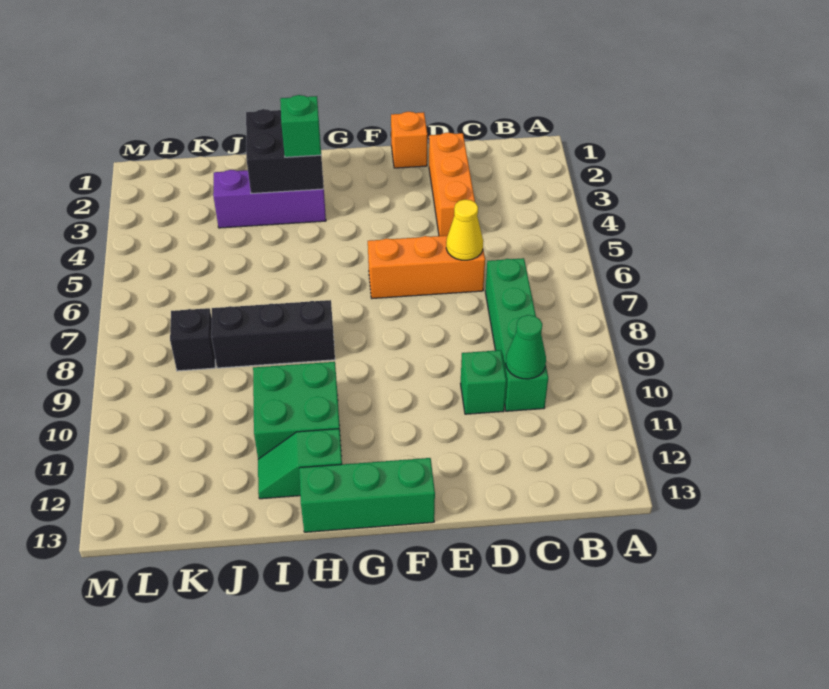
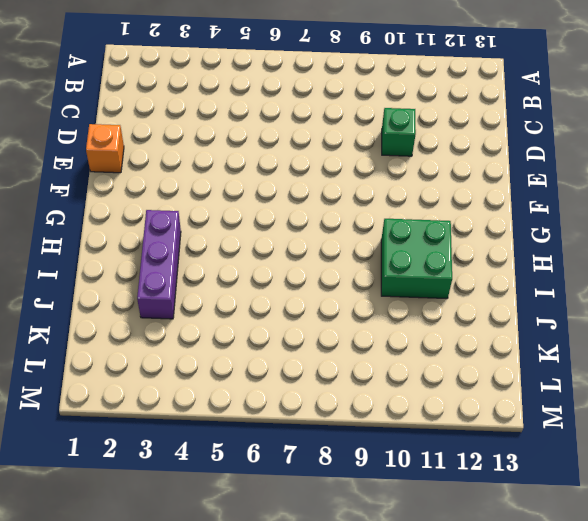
none -> green 1x4 brick [485,258,548,411]
none -> orange 1x3 brick [429,133,475,236]
none -> orange 1x3 brick [368,236,485,298]

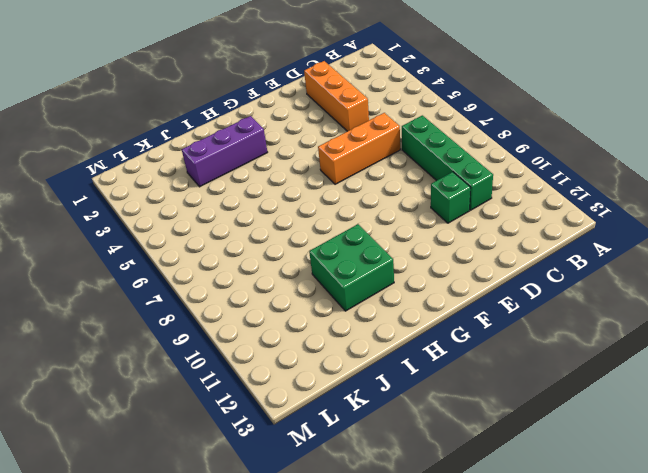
none -> orange 1x1 brick [391,112,427,168]
none -> green 1x3 brick [299,458,435,532]
none -> black 1x3 brick [211,300,335,368]

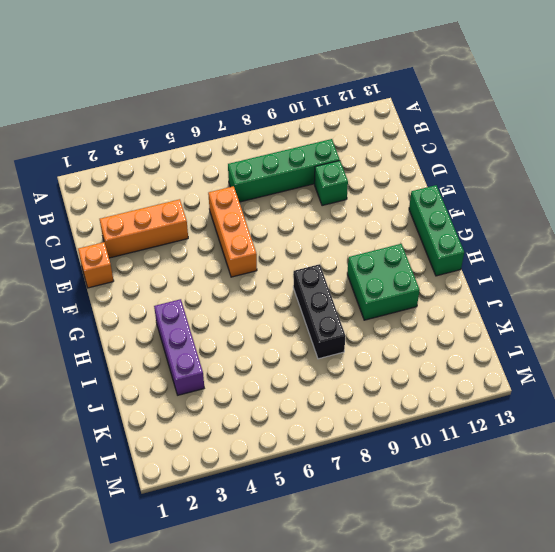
none -> green 1x2 slope [258,429,342,499]
none -> black 1x1 brick [170,308,215,371]
none -> green 1x1 cone [506,315,546,379]

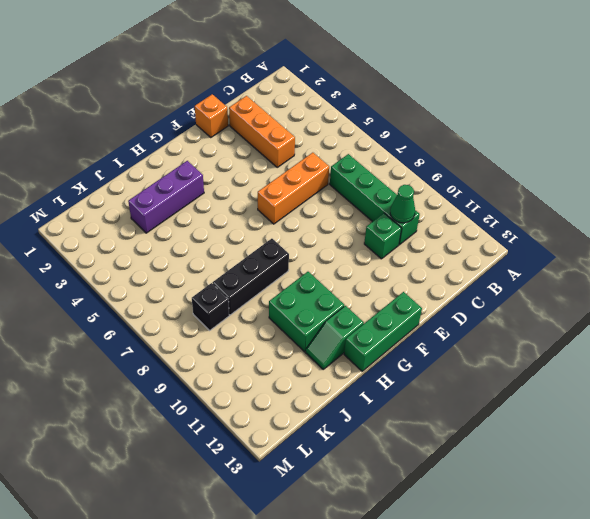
none -> yellow 1x1 cone [446,199,483,260]
none -> black 2x2 brick [246,109,324,194]
none -> green 1x1 brick [280,95,321,157]

